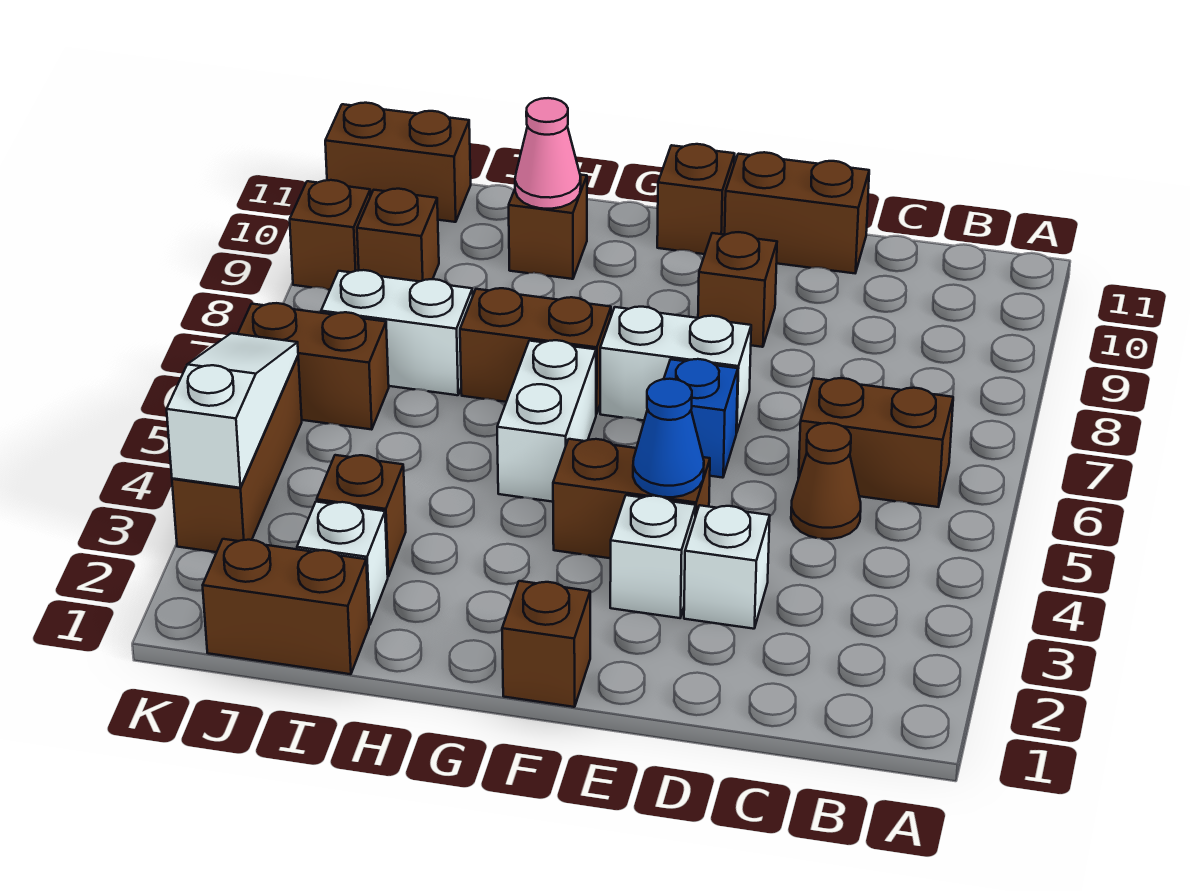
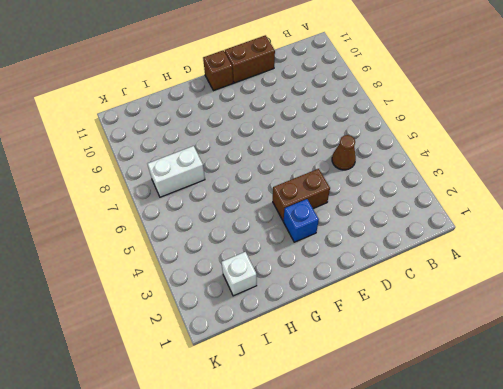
blue 1x1 brick [284,199,319,242] -> blue 1x1 brick moved to [664,359,738,478]
none -> brown 1x2 brick [798,378,953,507]
none -> white 1x1 brick [684,505,770,629]
none -> white 1x1 brick [610,495,696,618]

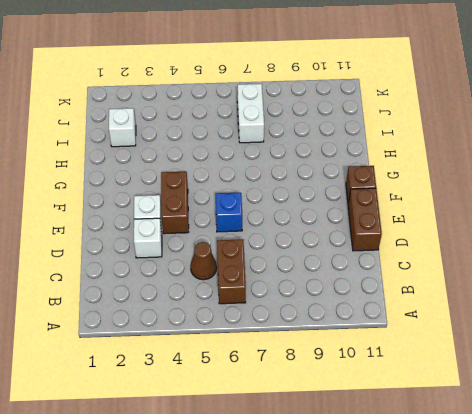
none -> white 1x2 brick [600,307,751,433]
none -> brown 1x1 brick [698,232,777,347]
none -> brown 1x1 brick [502,581,590,707]

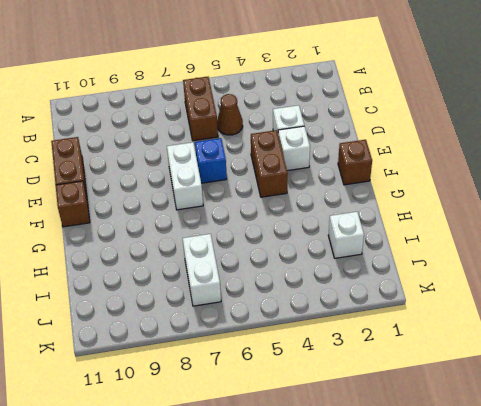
none -> brown 1x1 brick [698,232,777,347]
none -> white 1x2 brick [497,340,596,502]
none -> brown 1x2 brick [460,288,611,414]

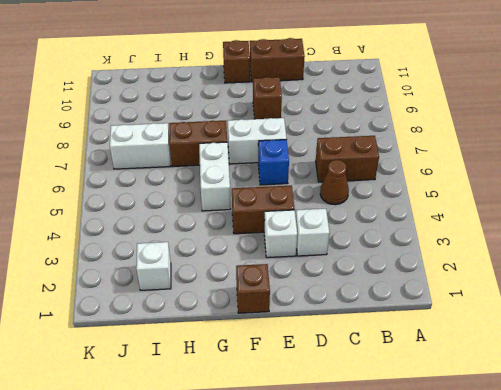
none -> brown 1x1 brick [509,175,587,279]
none -> brown 1x2 brick [203,539,369,674]
none -> brown 1x1 brick [317,455,406,576]

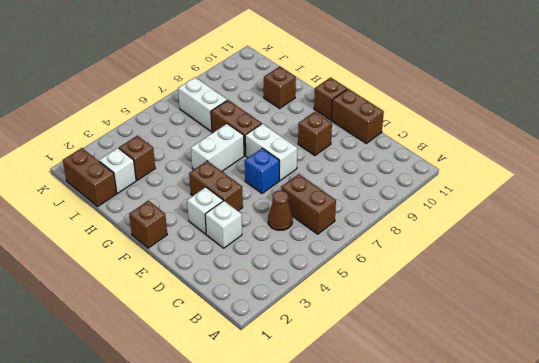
none -> brown 1x2 brick [238,303,389,430]
none -> brown 1x1 brick [357,189,439,281]
none -> brown 1x2 brick [325,103,471,222]

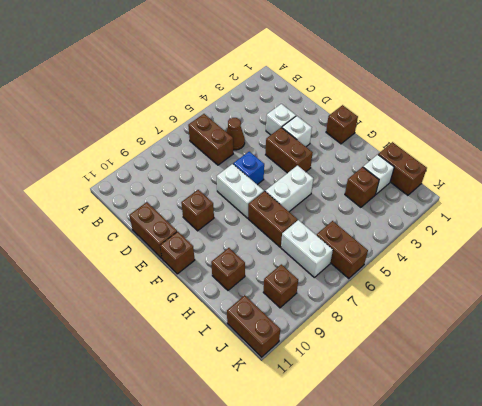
none -> brown 1x3 brick [172,357,302,552]
none -> brown 1x1 brick [290,180,371,290]
none -> blue 1x1 cone [633,379,704,497]

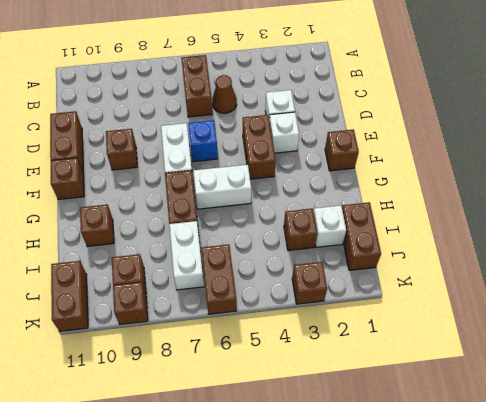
brown 1x1 brick [292,262,327,304] -> brown 1x3 brick [172,357,302,552]
none -> blue 1x1 cone [633,379,704,497]
none -> pink 1x1 cone [515,98,581,209]
none -> white 1x3 slope [167,333,298,488]

